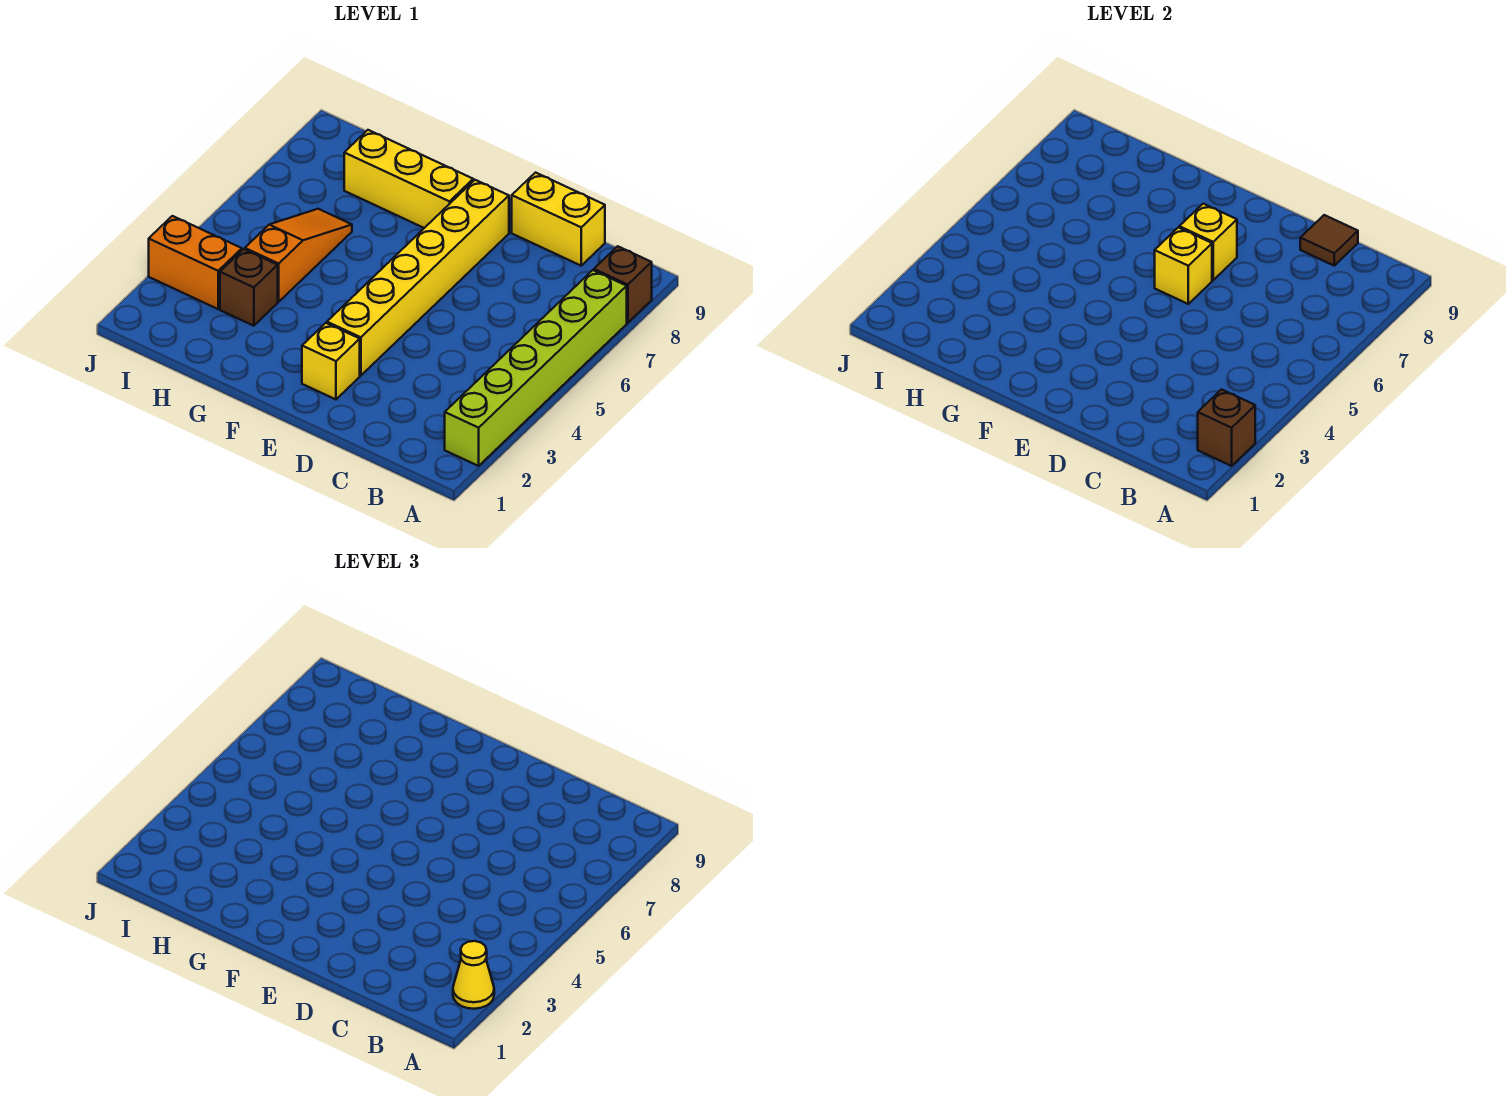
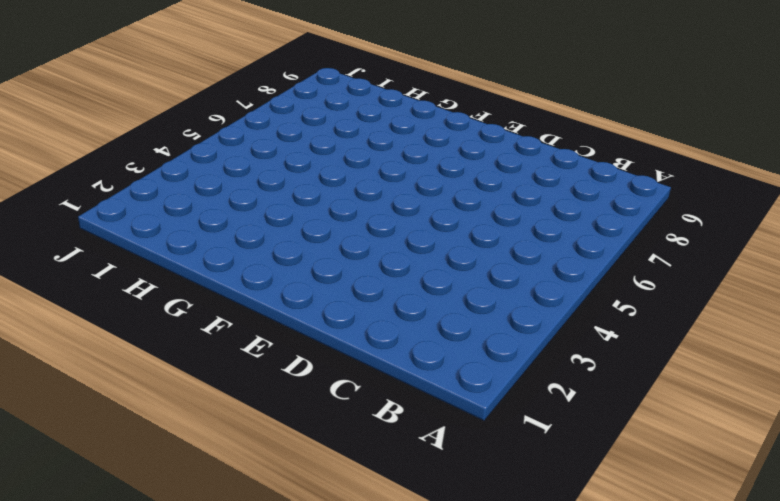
none -> lime 1x6 brick [445,270,627,466]
none -> brown 1x1 brick [594,246,652,323]
none -> yellow 1x2 brick [512,173,605,266]

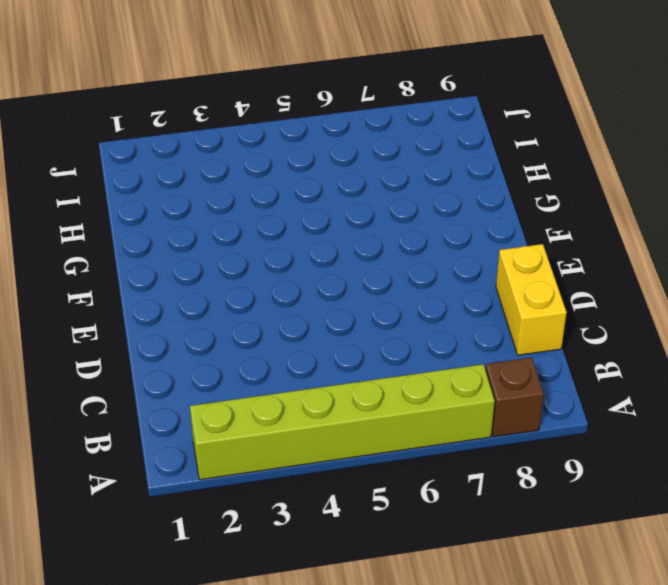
none -> yellow 1x1 brick [302,323,360,399]
none -> yellow 1x6 brick [327,180,509,376]
none -> yellow 1x3 brick [344,130,473,228]

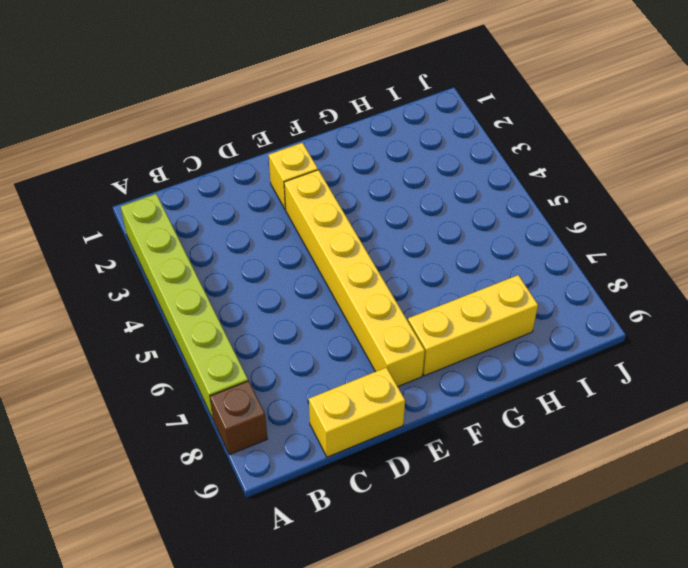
none -> brown 1x1 brick [220,249,278,326]
none -> orange 1x3 slope [245,209,352,302]
none -> orange 1x2 brick [149,216,242,309]

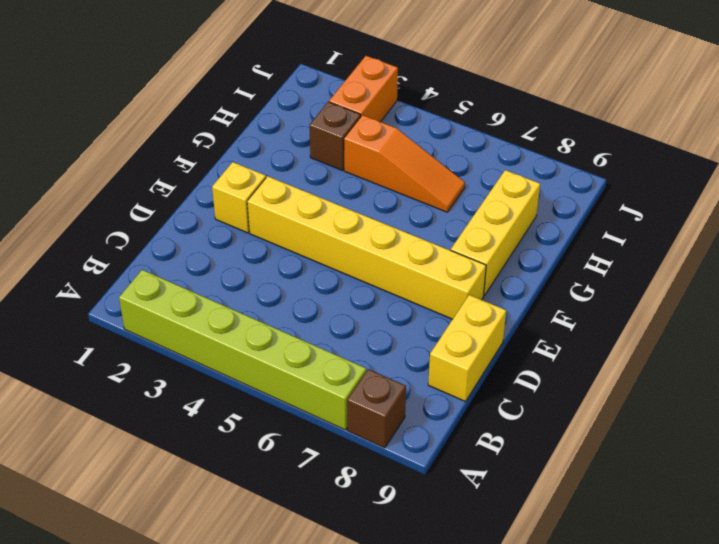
none -> brown 1x1 brick [1198,389,1255,466]
none -> brown 1x1 tile [1300,215,1358,266]
none -> yellow 1x1 brick [1155,227,1212,304]

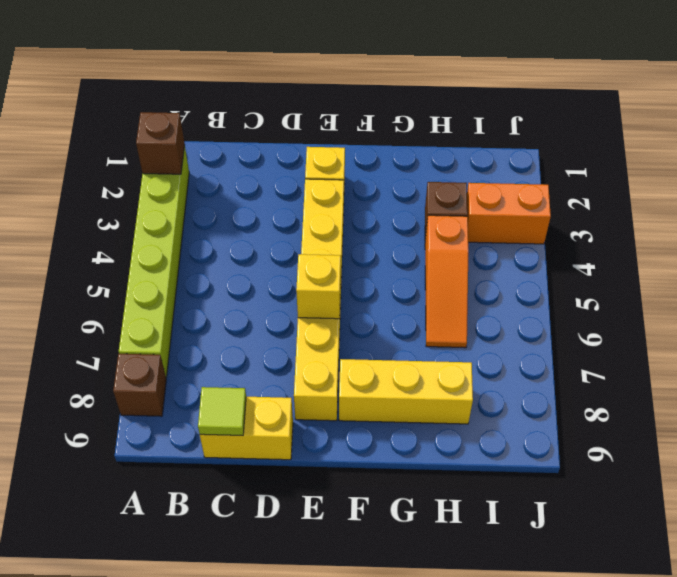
lime 1x1 tile [198,387,246,435] -> brown 1x1 tile [1300,215,1358,266]
none -> yellow 1x1 brick [1179,204,1237,280]
none -> yellow 1x1 cone [453,941,494,1009]

